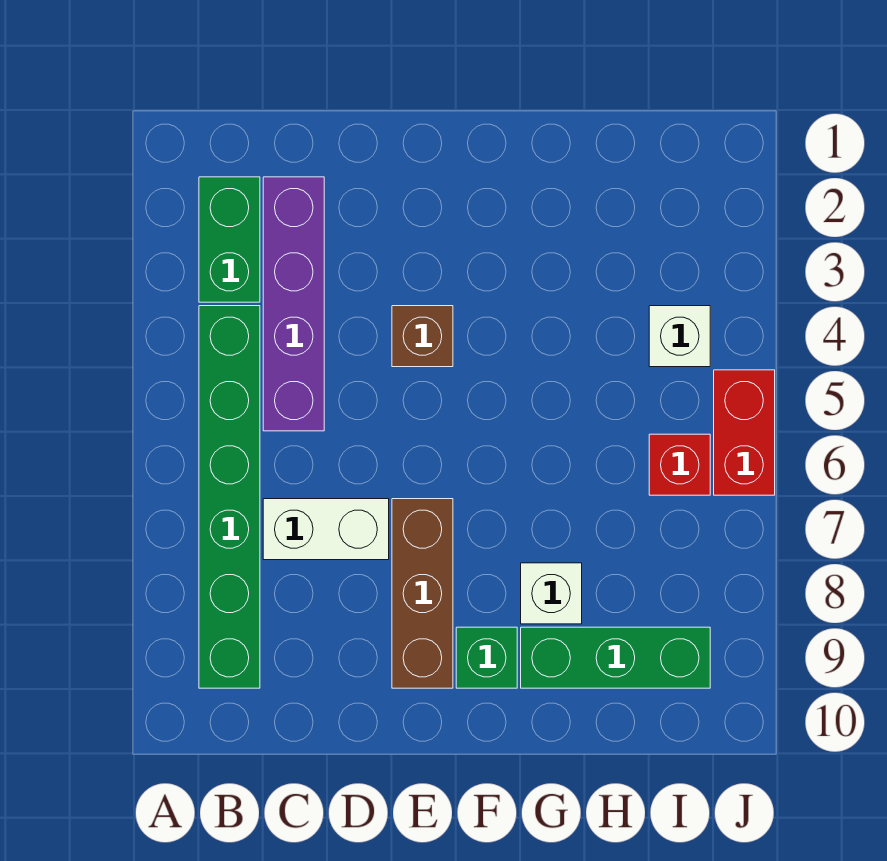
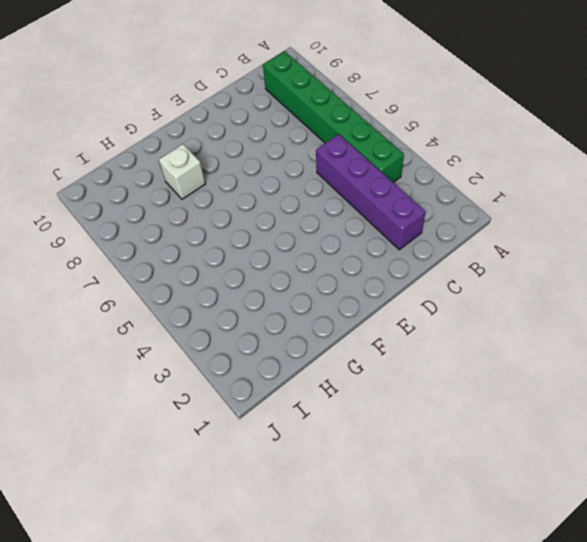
none -> green 1x2 brick [199,177,260,302]
none -> white 1x2 brick [263,499,389,560]
none -> brown 1x1 brick [392,306,453,367]

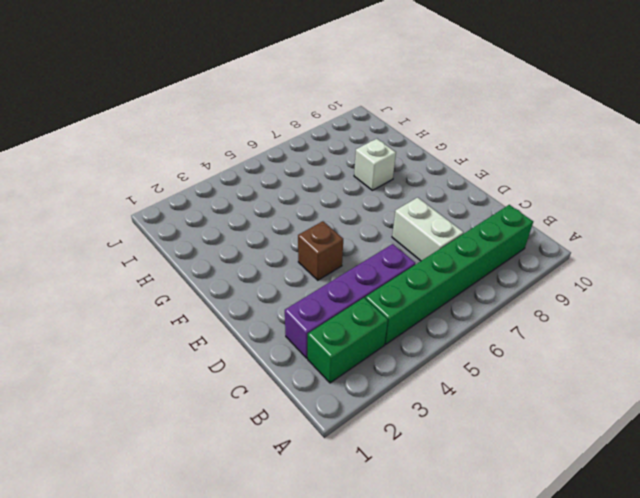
none -> brown 1x3 brick [392,499,453,688]
none -> green 1x1 brick [456,627,517,688]
none -> green 1x3 brick [521,627,710,688]

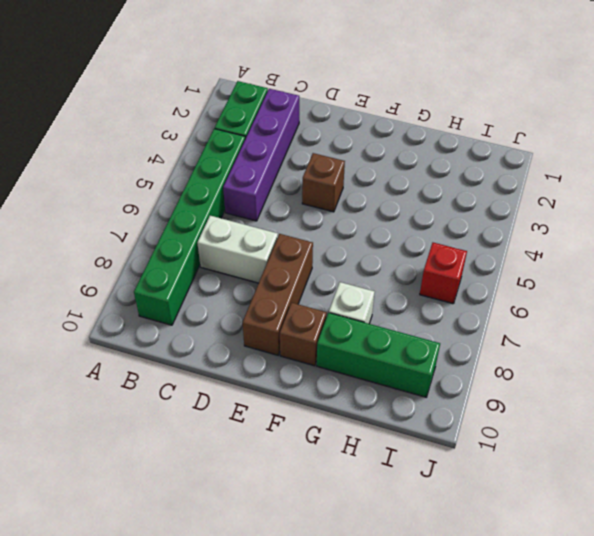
brown 1x1 brick [280,303,327,366] -> green 1x1 brick [456,627,517,688]
none -> white 1x1 brick [649,306,710,367]
none -> red 1x2 brick [714,370,775,495]

